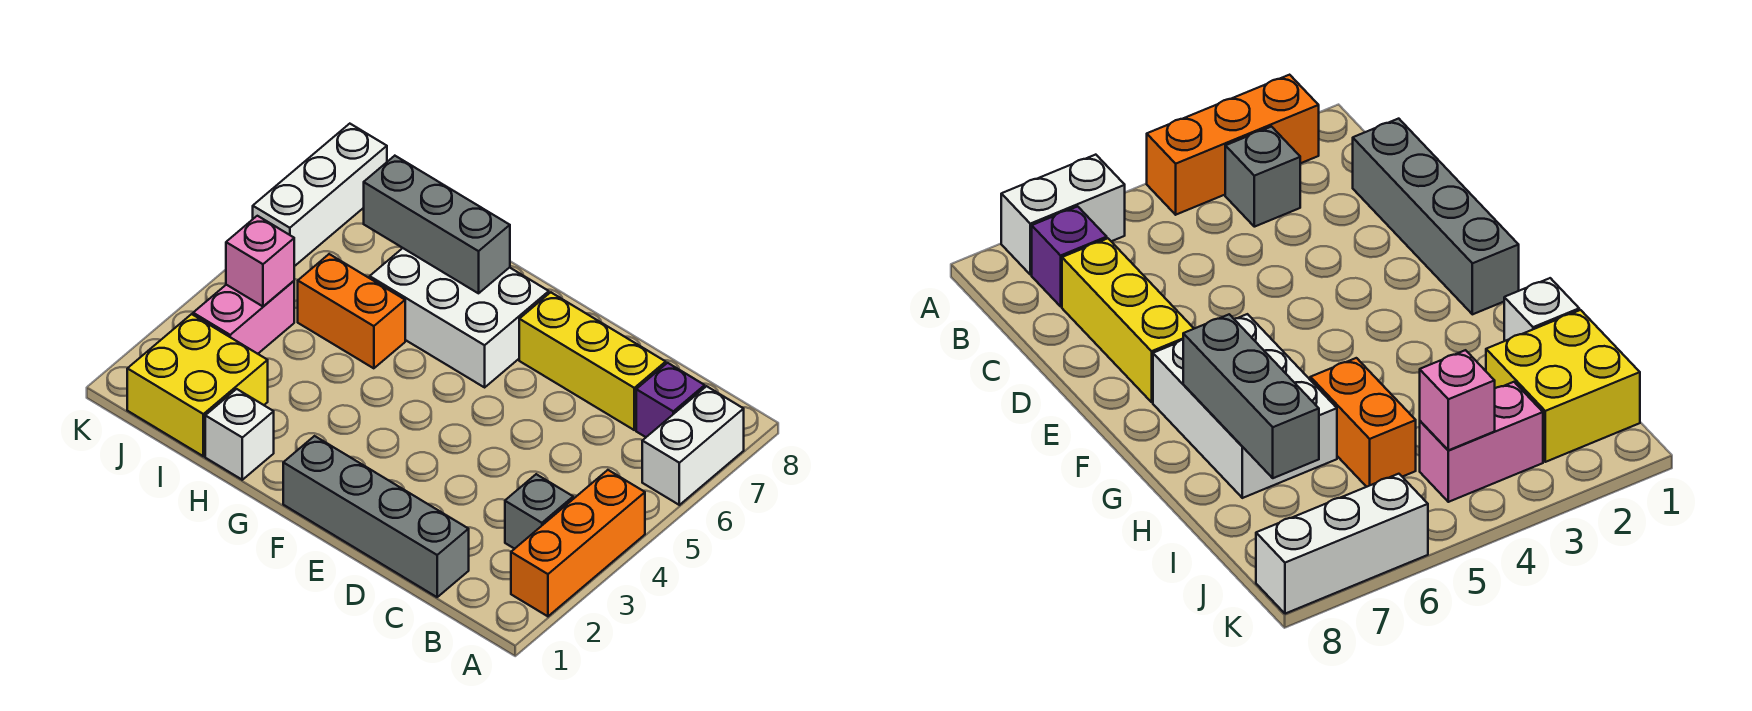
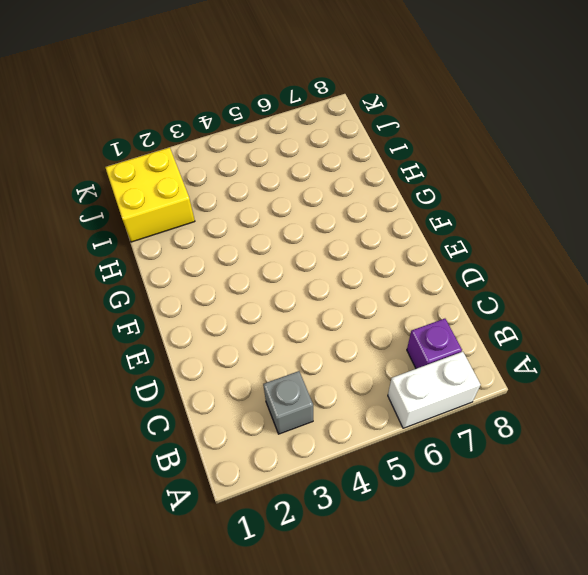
none -> orange 1x3 brick [511,470,645,616]
none -> grey 1x4 brick [283,436,469,597]
none -> yellow 1x3 brick [519,292,666,430]

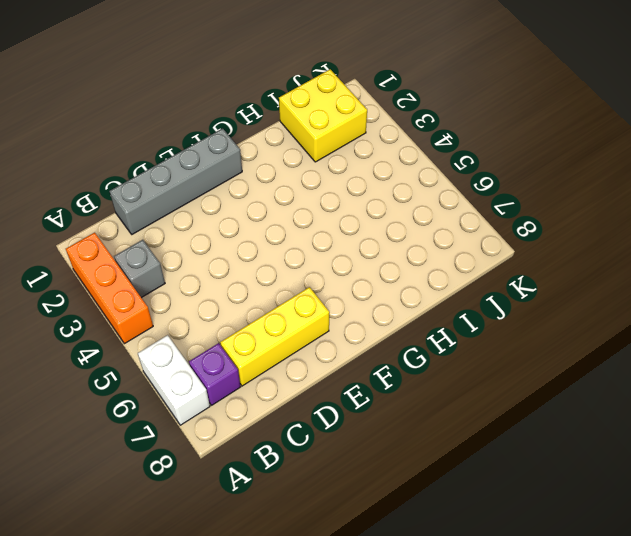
none -> white 2x3 brick [370,248,549,387]
none -> white 1x1 brick [205,389,274,480]
none -> orange 1x2 brick [298,254,405,368]

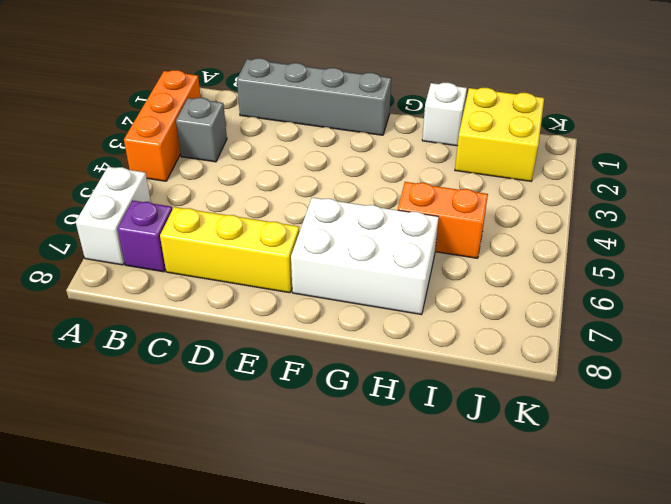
none -> pink 1x2 brick [193,281,294,354]
none -> white 1x3 brick [253,124,387,266]
none -> grey 1x3 brick [364,156,510,293]

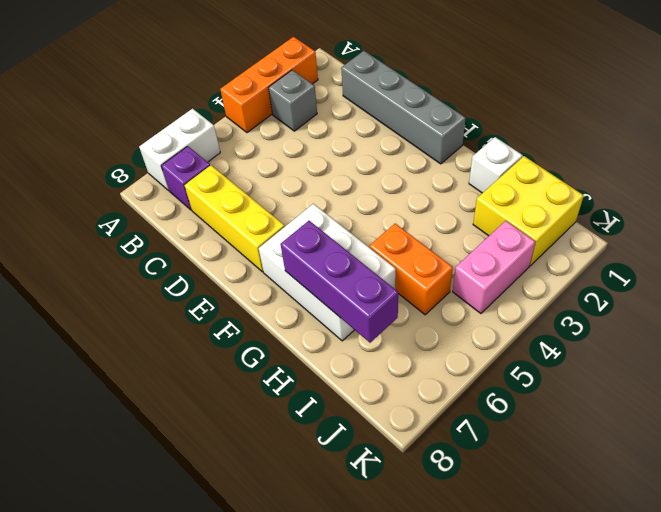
purple 1x3 brick [281,221,398,343] -> grey 1x3 brick [364,156,510,293]
none -> white 1x3 brick [253,124,387,266]
none -> pink 1x1 brick [226,216,294,306]

